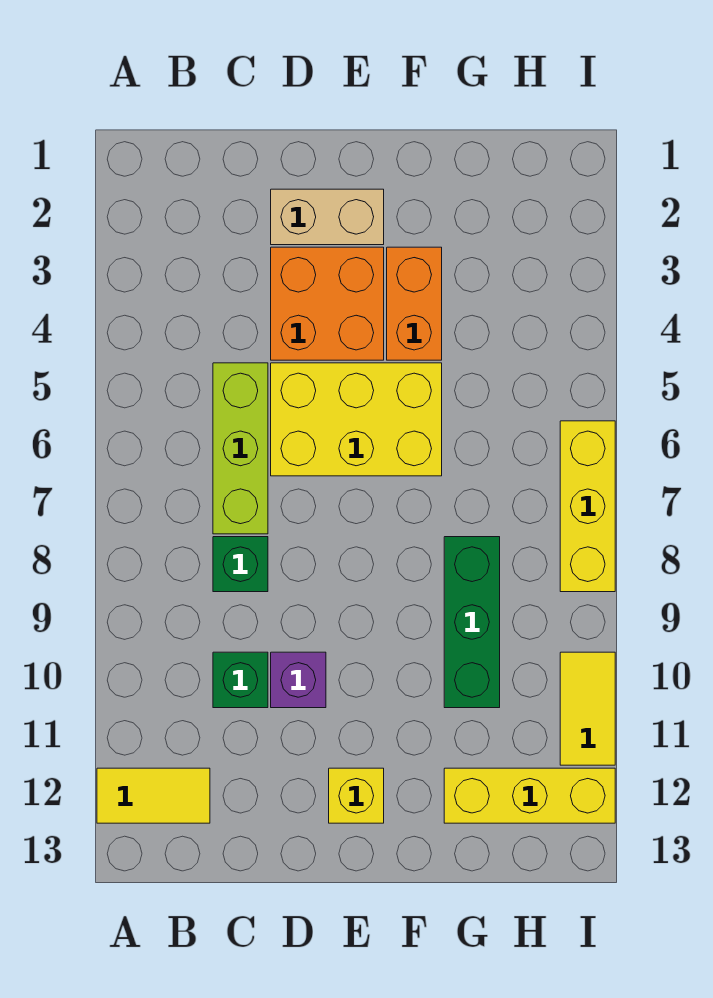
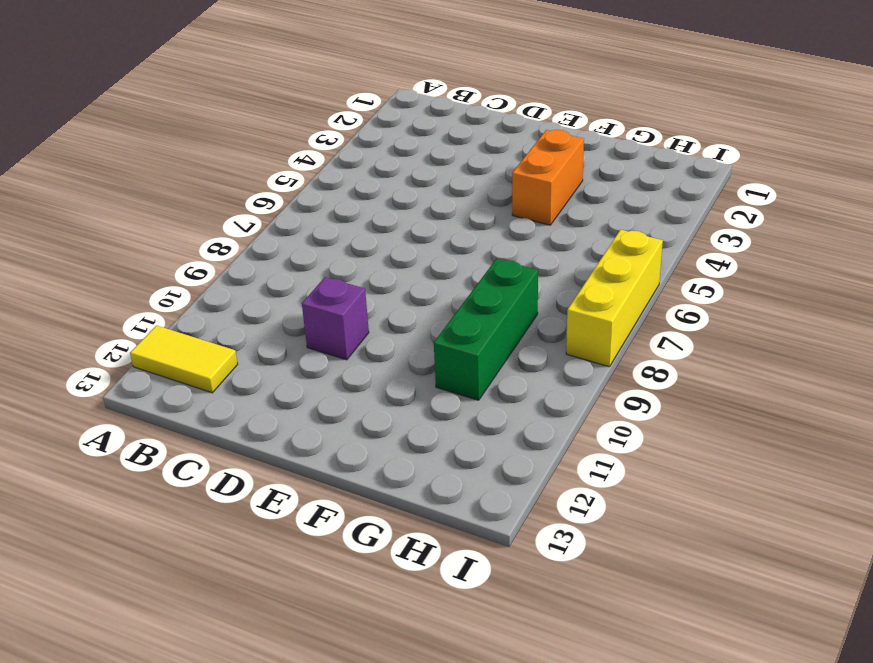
none -> lime 1x3 brick [213,363,268,534]
none -> green 1x1 brick [213,537,268,592]
none -> green 1x1 brick [213,652,268,708]

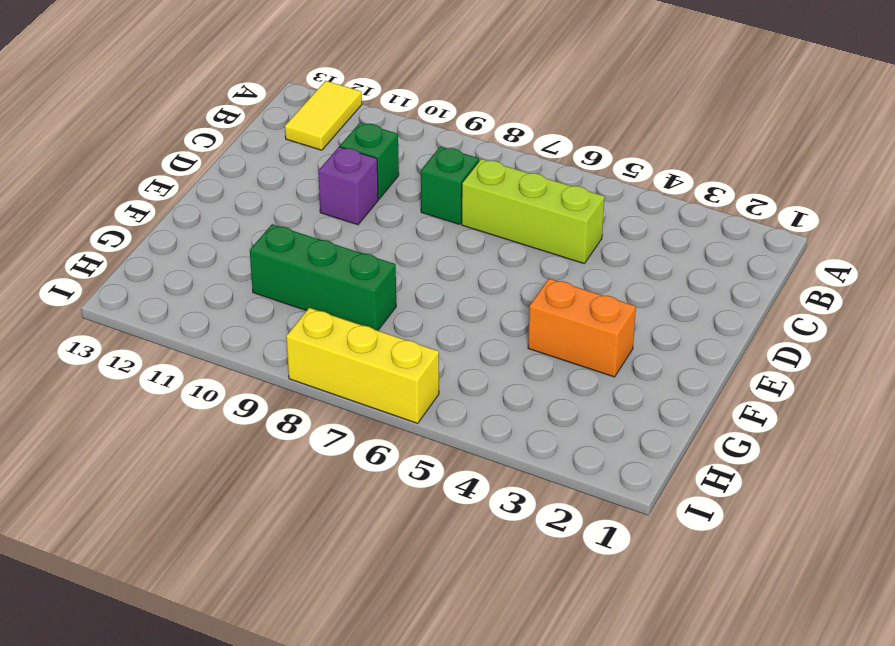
none -> tan 1x2 brick [271,189,384,245]
none -> orange 2x2 brick [271,247,384,360]
none -> yellow 2x3 brick [271,363,442,476]

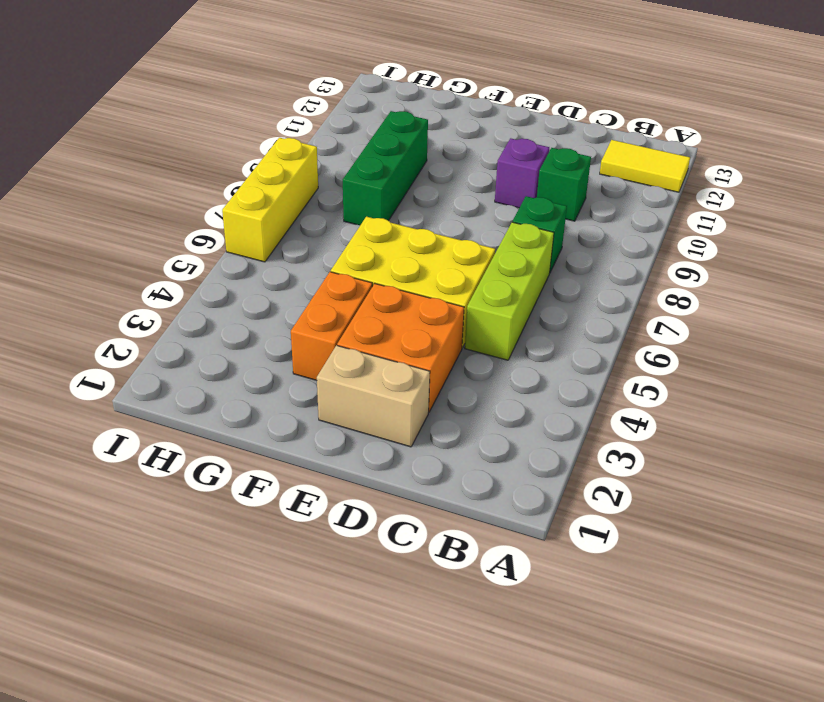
none -> yellow 1x1 brick [329,768,384,823]
none -> yellow 1x3 brick [444,768,615,823]
none -> yellow 1x2 tile [560,652,615,765]

